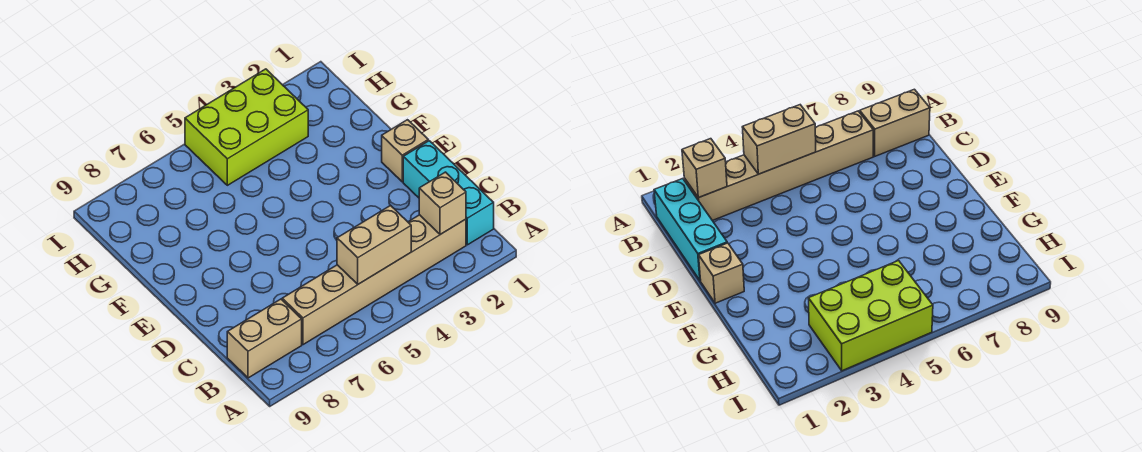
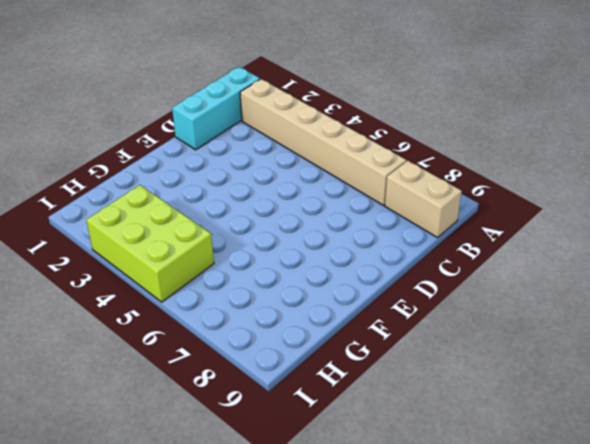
none -> tan 1x1 brick [382,120,428,182]
none -> tan 1x1 brick [419,172,466,235]

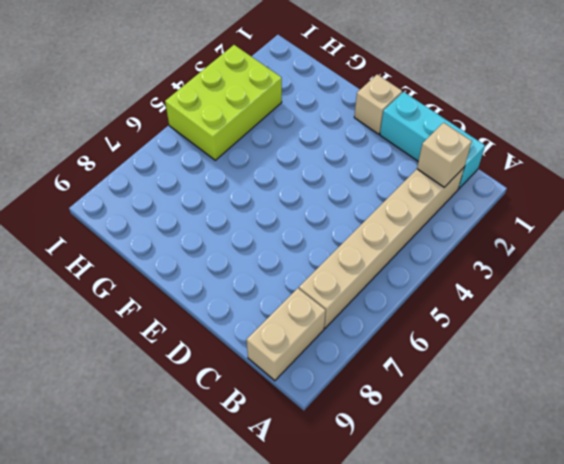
none -> tan 1x2 brick [337,205,411,284]

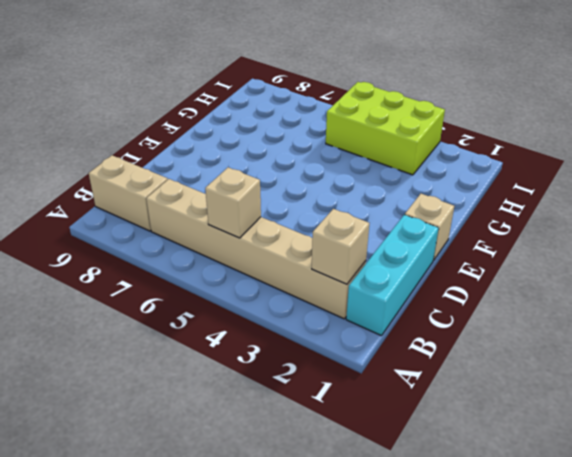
tan 1x1 brick [205,167,261,238] -> tan 1x2 brick [337,205,411,284]

